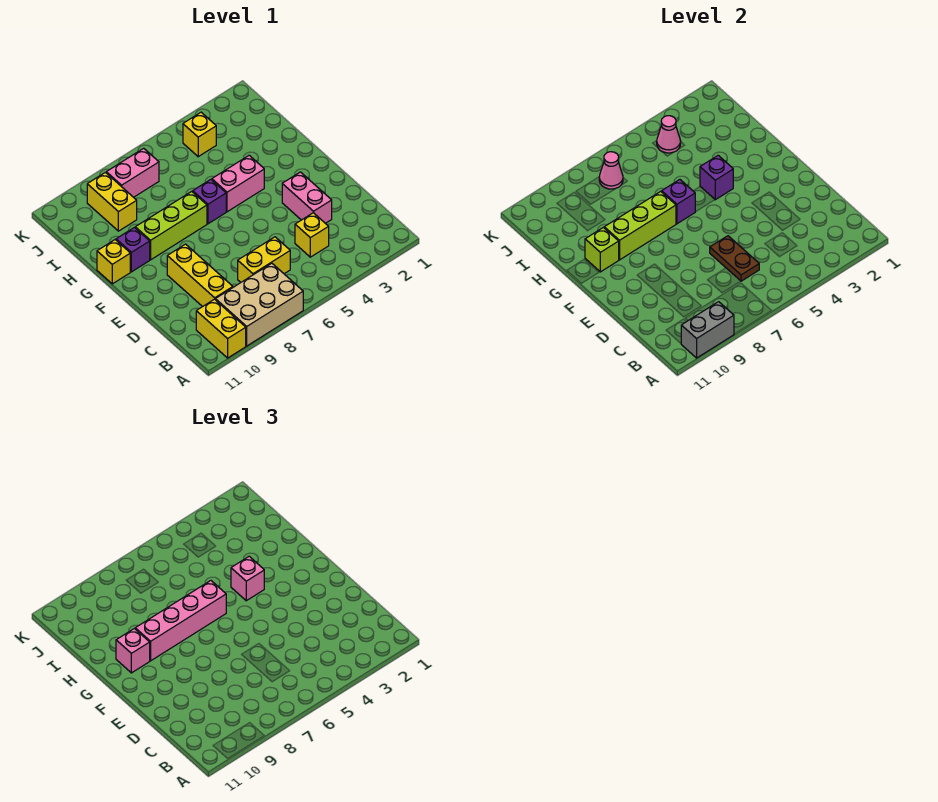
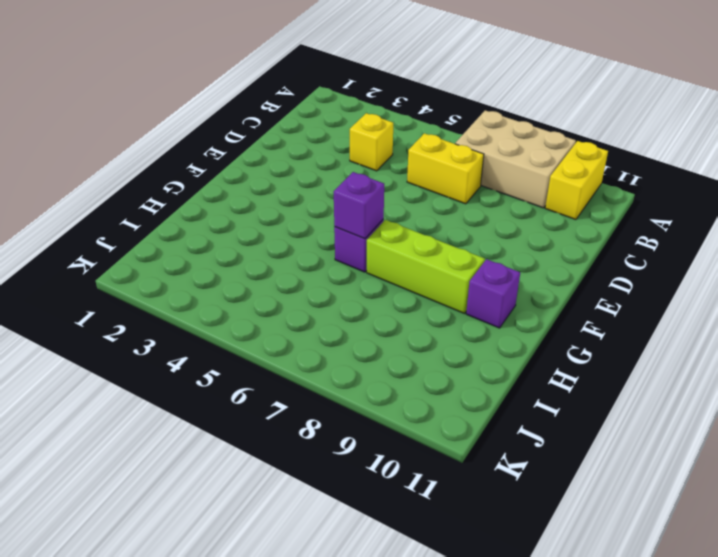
none -> yellow 1x3 brick [167,244,233,307]
none -> pink 1x2 brick [282,172,332,223]
none -> pink 1x2 brick [212,155,264,212]

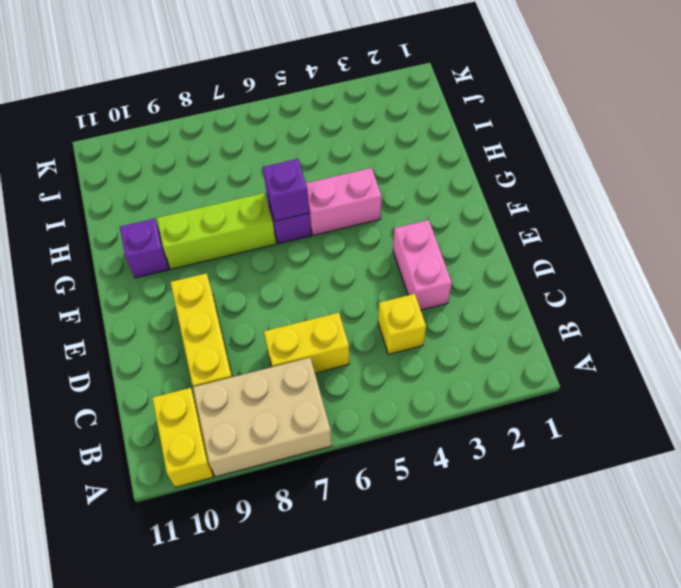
none -> yellow 1x1 brick [97,240,130,284]
none -> yellow 1x2 brick [87,172,137,231]
none -> yellow 1x1 brick [183,112,216,157]

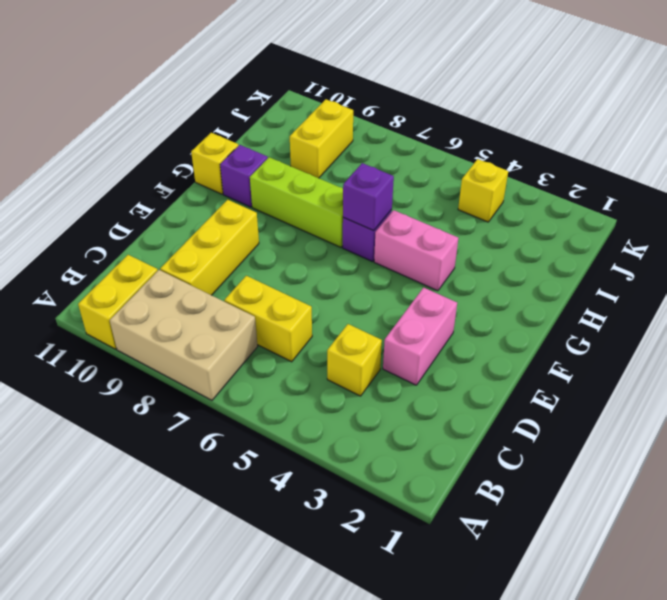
none -> pink 1x2 brick [106,148,159,197]
none -> grey 1x2 brick [681,302,734,358]
none -> brown 1x2 plate [710,236,759,281]

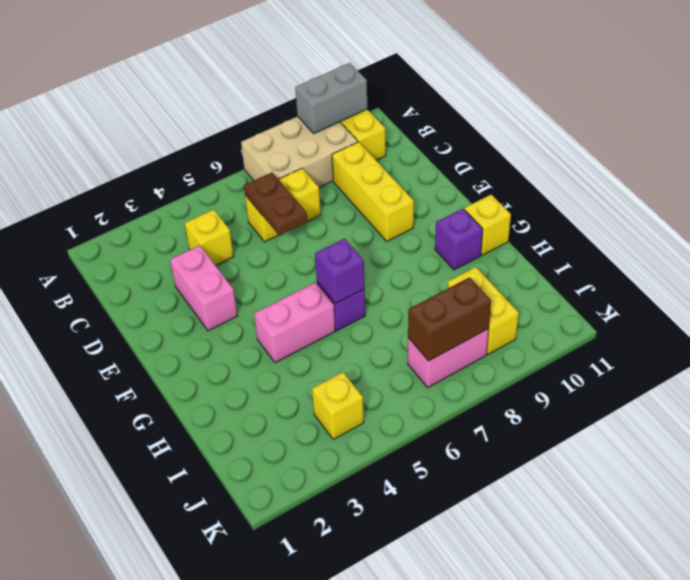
brown 1x2 brick [408,277,491,361] -> pink 1x1 cone [599,152,623,189]
none -> lime 1x3 brick [135,191,207,260]
none -> purple 1x1 brick [700,155,733,200]
none -> lime 1x3 brick [604,191,676,260]

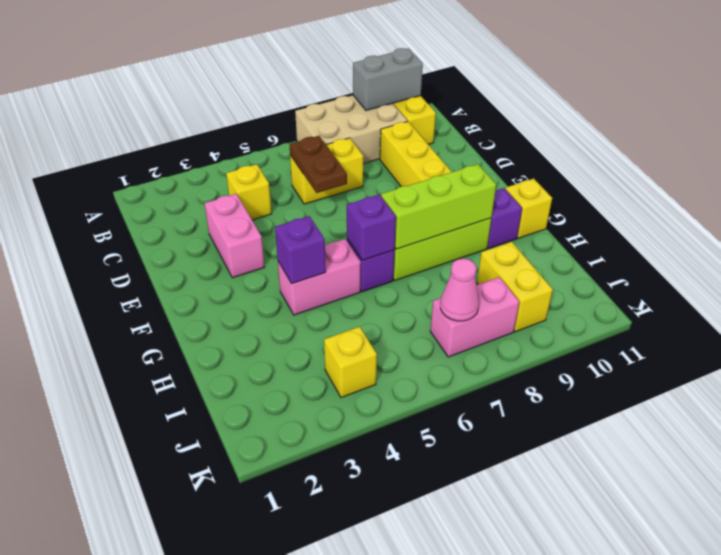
none -> lime 1x1 brick [585,228,619,272]
none -> pink 1x1 cone [657,116,681,153]
none -> pink 1x1 brick [231,556,264,601]

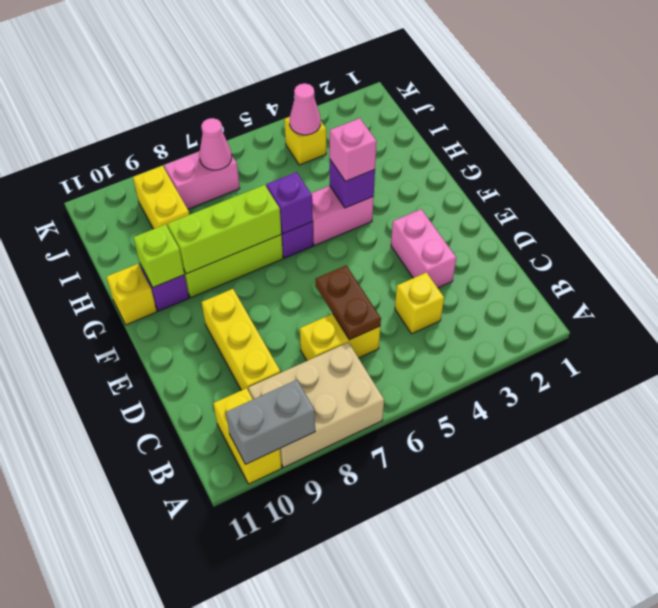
none -> pink 1x4 brick [135,581,226,661]
none -> pink 1x1 brick [116,629,150,673]

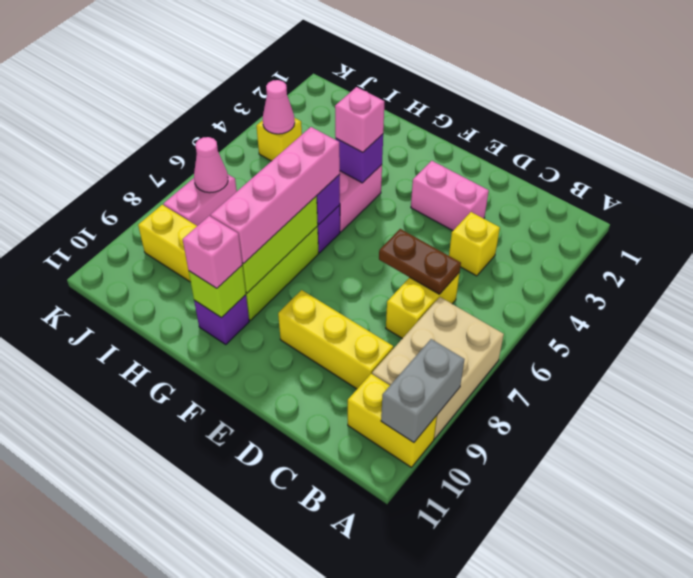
none -> yellow 1x1 brick [97,240,130,284]

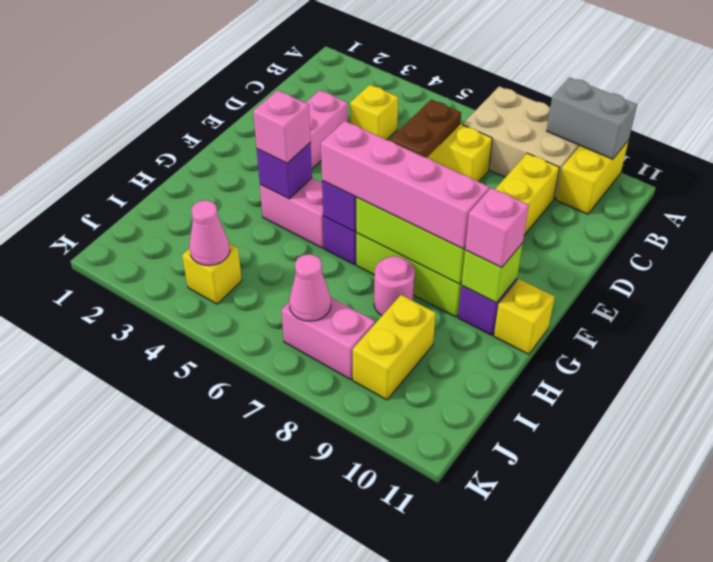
pink 1x1 round brick [374,256,415,316] -> none

